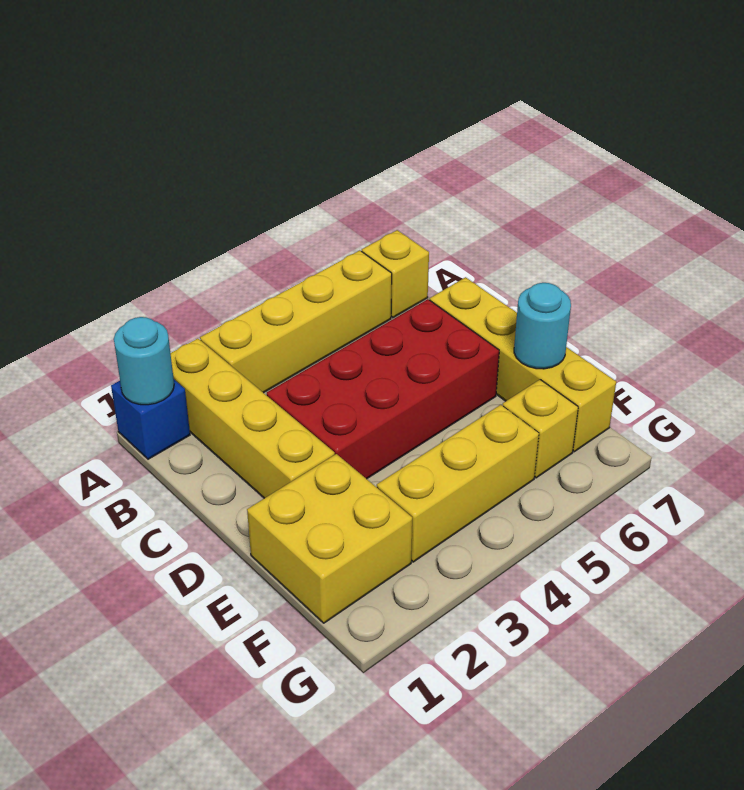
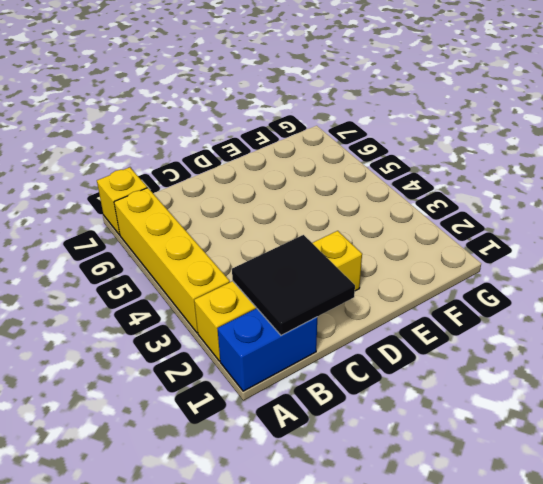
blue 1x2 brick [217,308,317,391] -> blue 1x1 brick [111,380,190,459]
black 2x2 tile [232,235,355,336] -> none
none -> red 2x4 brick [267,299,499,479]
none -> yellow 1x4 brick [430,277,616,452]

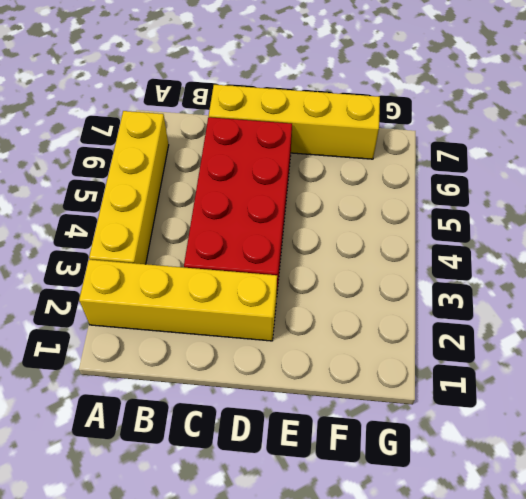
none -> blue 1x1 brick [111,380,190,459]
none -> yellow 1x1 brick [362,230,429,318]

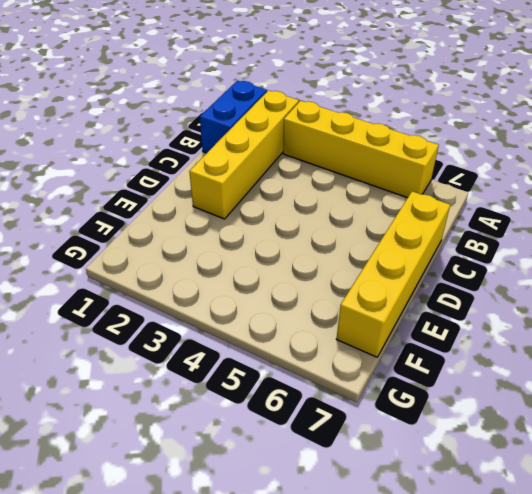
blue 1x2 brick [200,81,267,153] -> blue 1x1 brick [111,380,190,459]
none -> yellow 1x1 brick [362,230,429,318]
none -> red 2x4 brick [267,299,499,479]

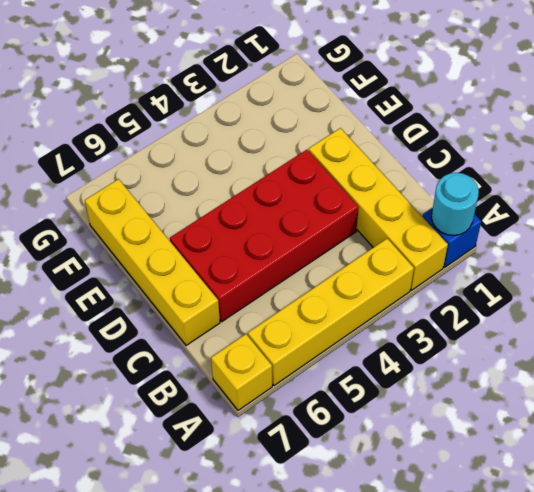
none -> yellow 2x2 brick [247,454,412,623]
none -> yellow 1x3 brick [377,405,539,562]

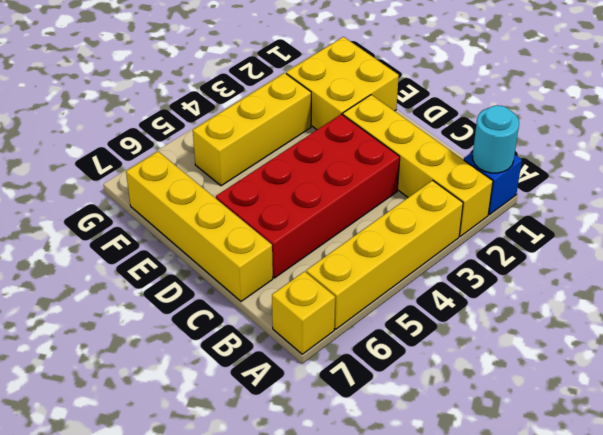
none -> yellow 1x1 brick [503,380,578,478]
none -> cyan 1x1 round brick [514,283,571,369]

